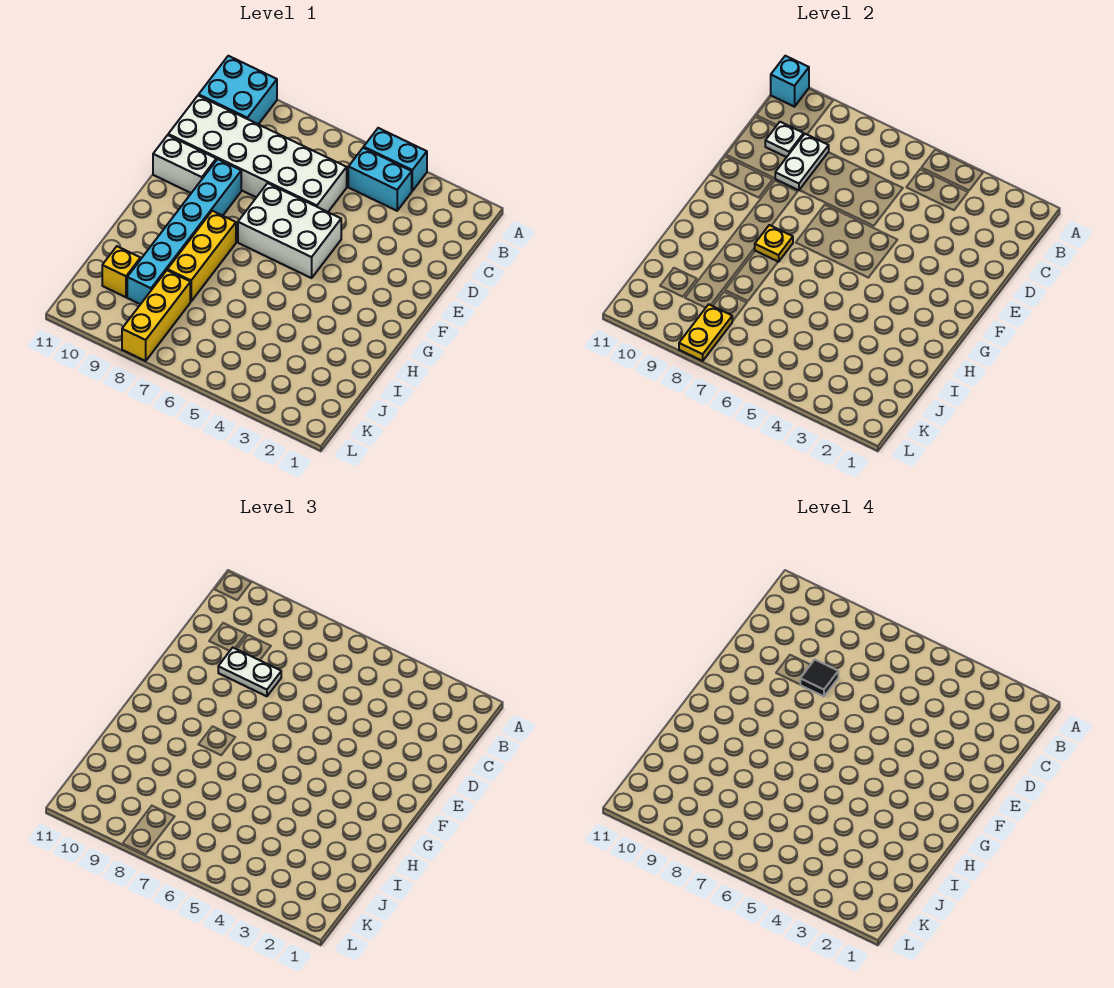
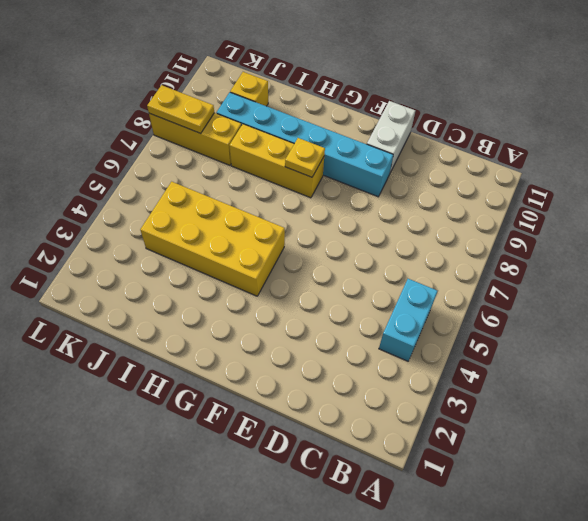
yellow 2x4 brick [140,182,285,296] -> none
none -> cyan 1x2 brick [364,128,427,191]
none -> cyan 2x2 brick [199,56,277,124]
none -> white 2x6 brick [168,95,347,212]

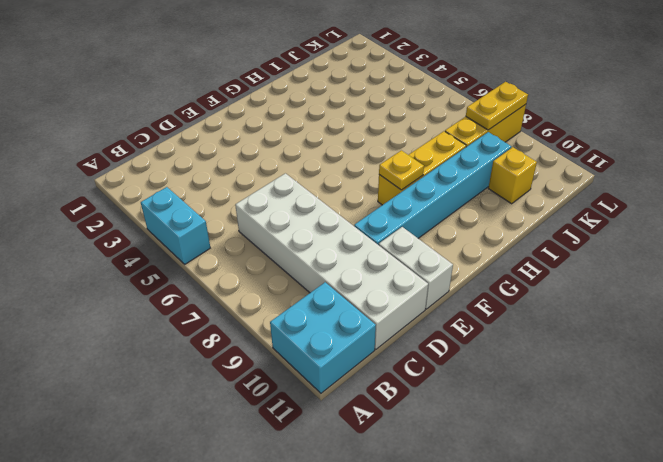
none -> cyan 1x2 brick [348,148,412,211]
none -> white 2x3 brick [238,183,341,278]
none -> cyan 1x1 brick [771,56,809,107]

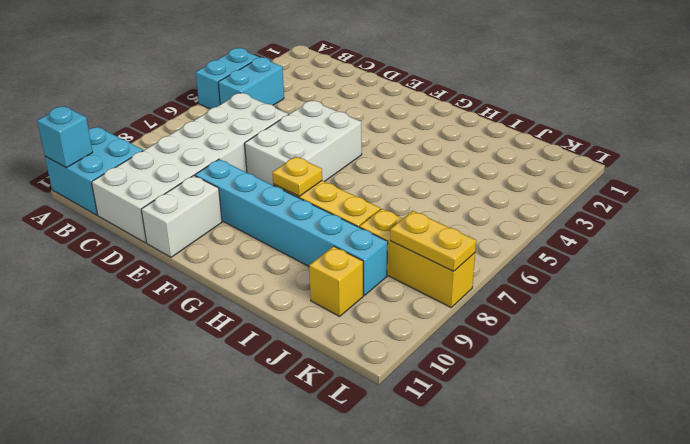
none -> white 1x2 plate [775,134,829,190]
none -> white 1x1 plate [765,122,804,157]
none -> white 1x2 plate [218,648,281,696]

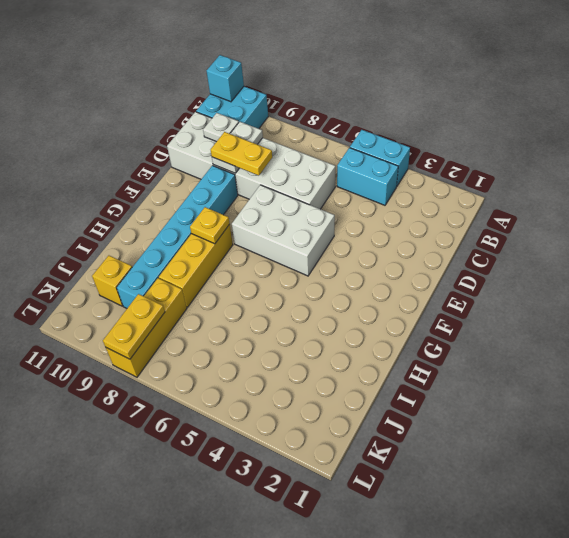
yellow 1x2 plate [211,132,272,176] -> white 1x2 plate [218,648,281,696]
none -> white 1x2 brick [153,135,216,193]
none -> black 1x1 tile [800,660,838,696]

